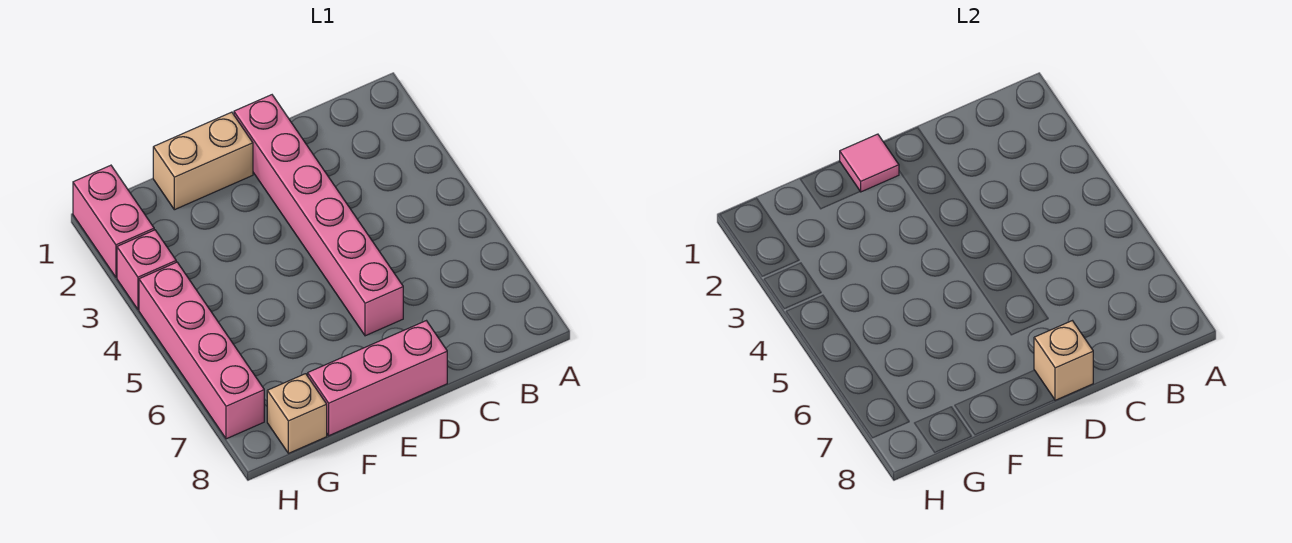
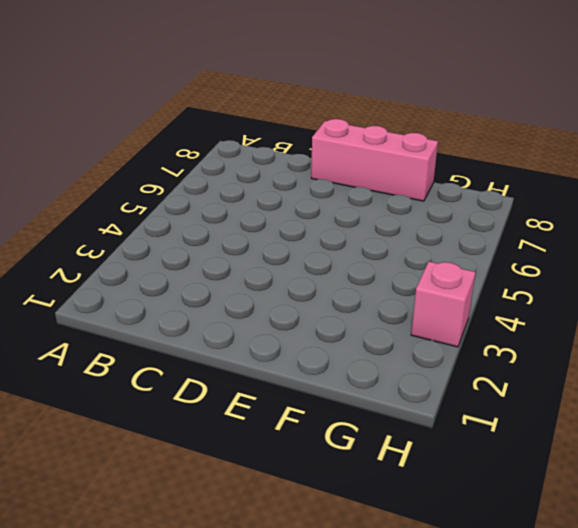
none -> pink 1x6 brick [234,95,403,336]
none -> tan 1x2 brick [153,112,253,210]

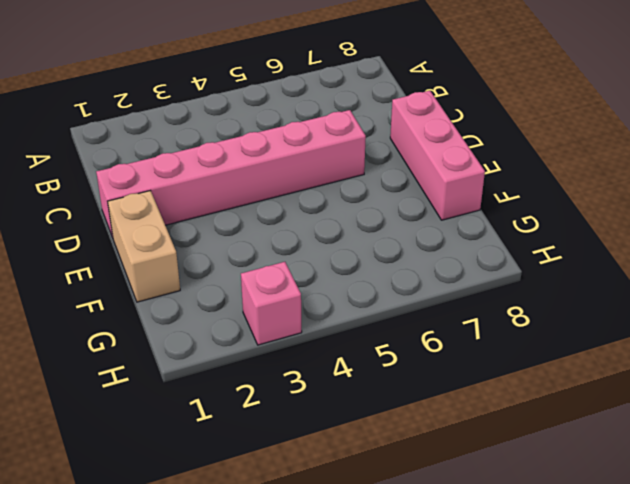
none -> tan 1x1 brick [267,374,327,453]
none -> pink 1x2 brick [73,165,154,277]

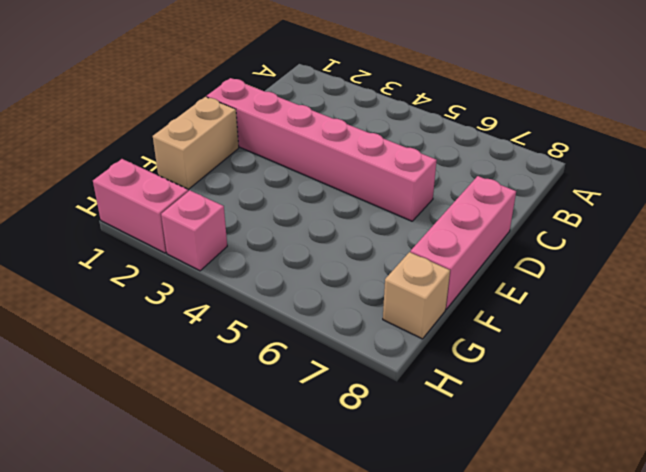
none -> pink 1x4 brick [139,262,264,439]
none -> tan 1x1 brick [1034,321,1093,400]

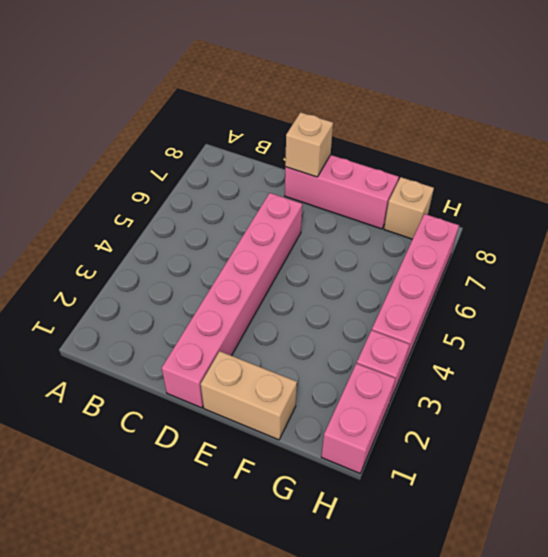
none -> pink 1x1 tile [840,134,899,192]

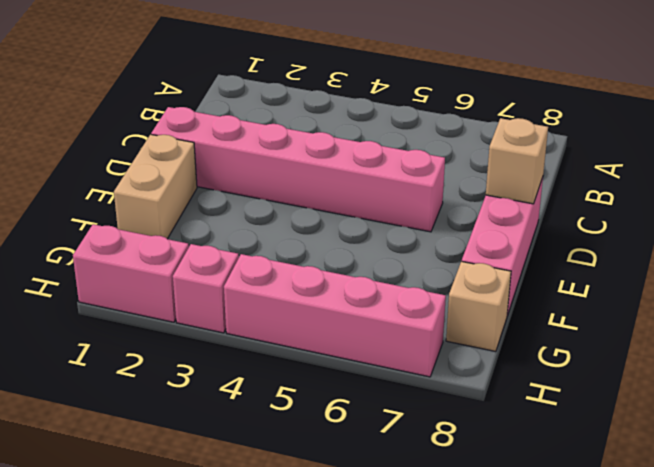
none -> pink 1x1 tile [840,134,899,192]

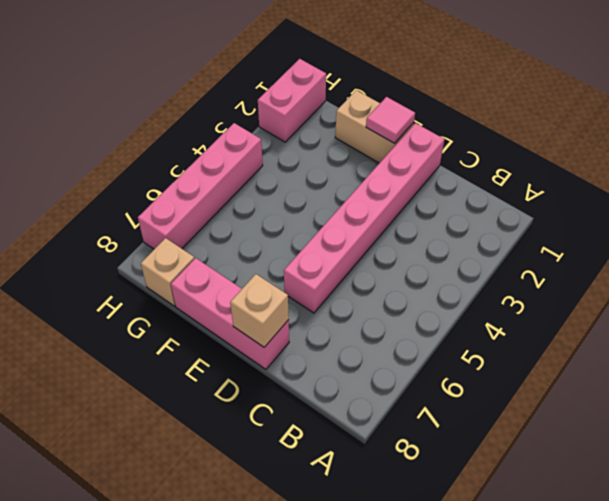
none -> pink 1x1 brick [117,230,176,310]

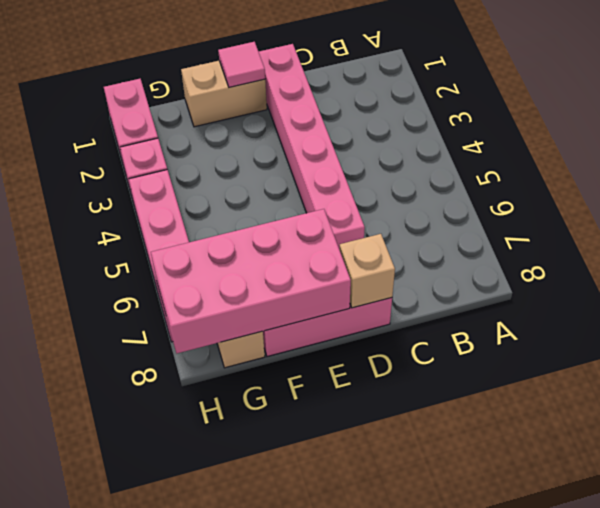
pink 2x4 brick [151,209,351,353] -> none

